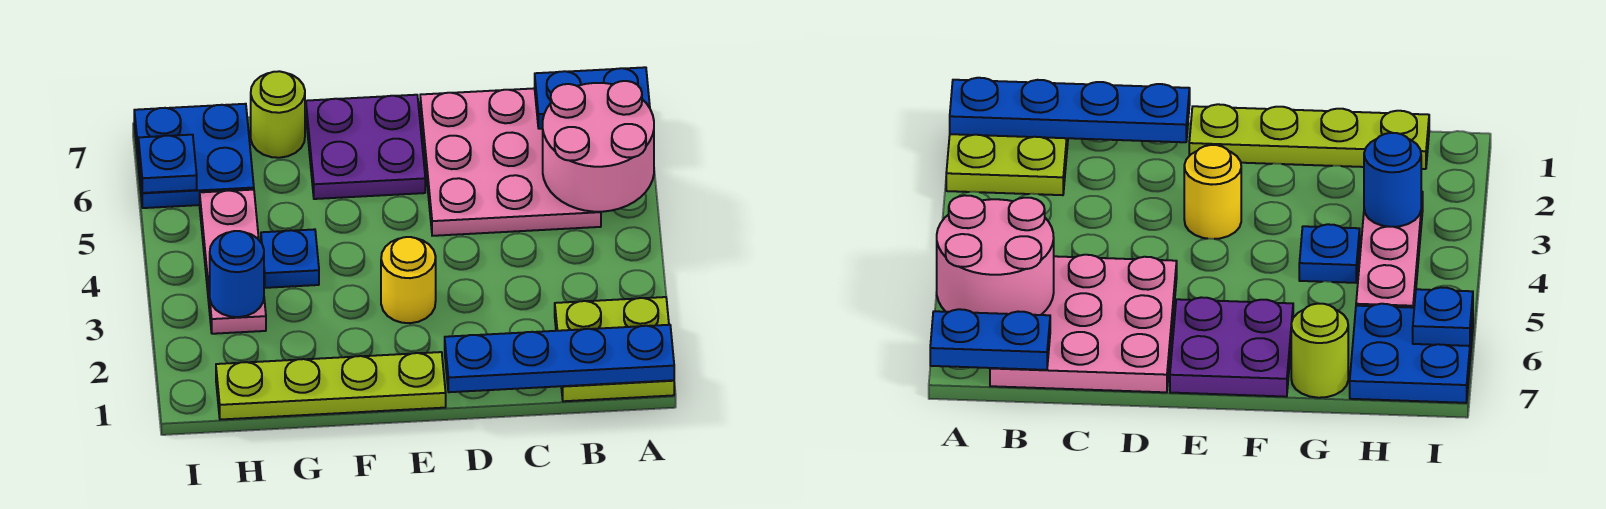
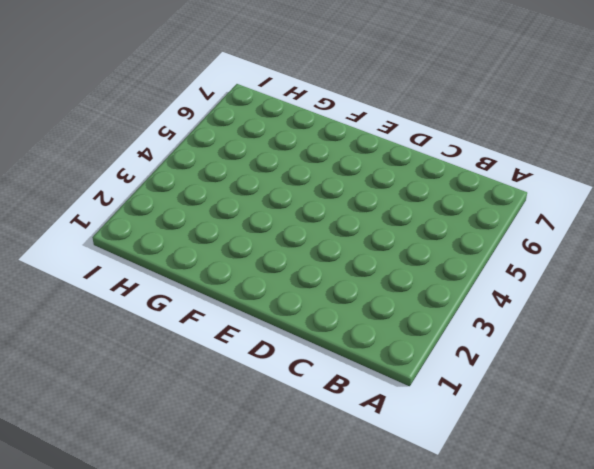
none -> lime 2x2 plate [555,297,674,401]
none -> pink 3x3 plate [420,88,601,236]
none -> lime 1x4 plate [216,352,446,420]

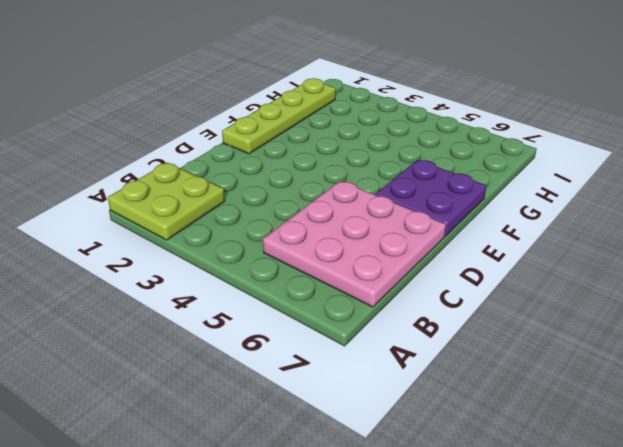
none -> yellow 1x1 round brick [381,237,436,323]
none -> blue 1x1 plate [261,229,319,288]
none -> lime 1x1 round brick [251,71,305,158]

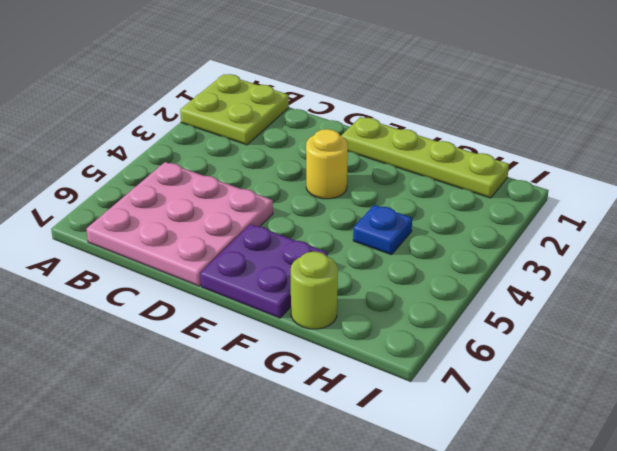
none -> pink 1x3 plate [200,190,266,334]
none -> blue 2x2 plate [134,104,254,208]
none -> blue 1x4 plate [445,325,674,392]

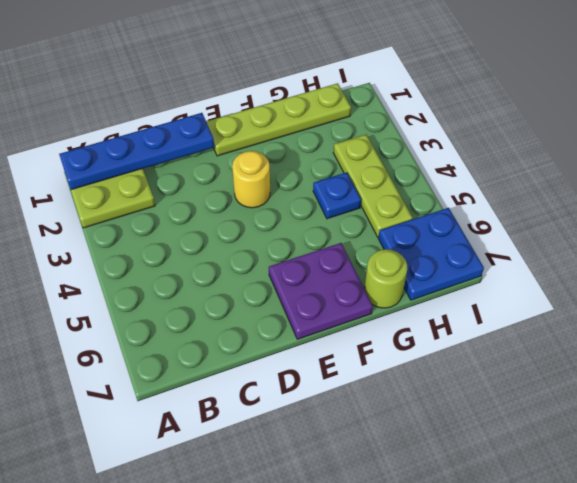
lime 1x3 plate [333,135,413,237] -> pink 1x3 plate [200,190,266,334]
none -> pink 3x3 plate [420,88,601,236]
none -> pink 2x2 round brick [543,81,654,212]
none -> blue 1x2 plate [535,67,650,129]

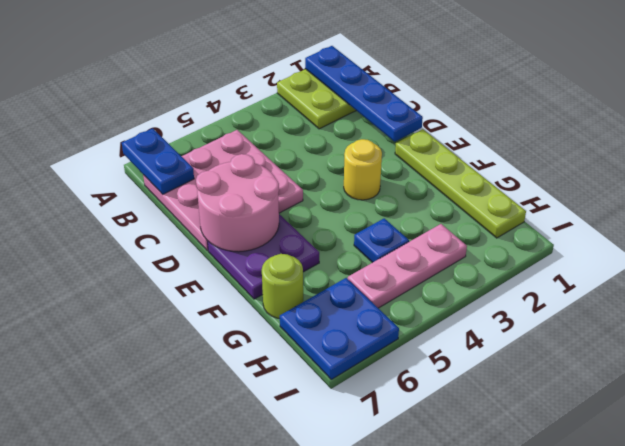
pink 2x2 round brick [196,154,279,252] -> pink 2x2 round brick moved to [543,81,654,212]
none -> blue 1x1 round brick [210,231,264,317]
none -> blue 1x1 plate [138,135,197,193]

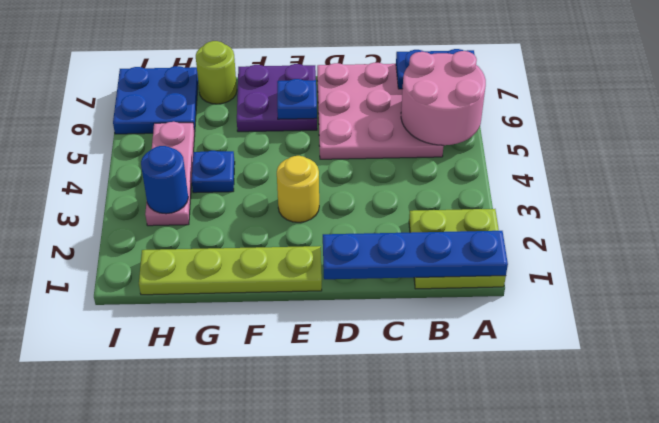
blue 1x1 plate [277,79,317,119] -> blue 1x1 plate moved to [138,135,197,193]

